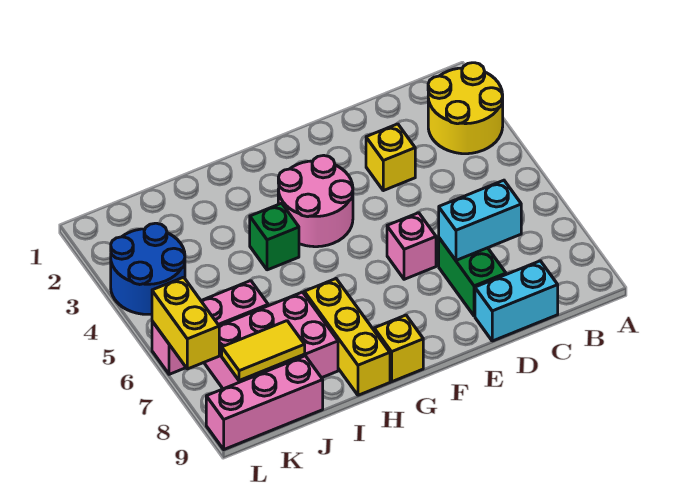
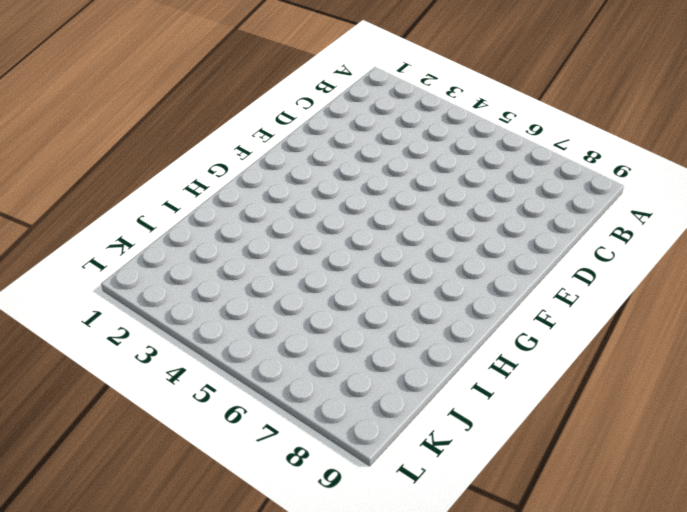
none -> yellow 2x2 round brick [428,63,503,154]
none -> cyan 1x2 brick [475,261,558,341]
none -> yellow 1x1 brick [366,124,415,191]

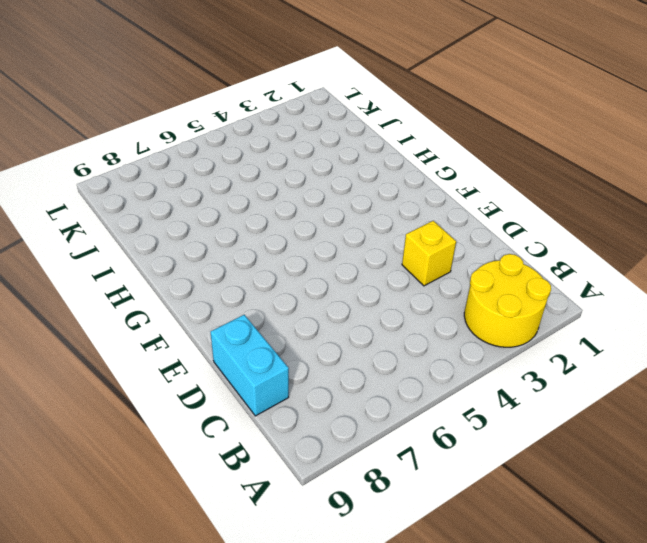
none -> green 1x2 brick [439,238,506,316]
none -> pink 1x1 brick [387,213,436,279]
none -> pink 2x2 round brick [278,155,353,247]

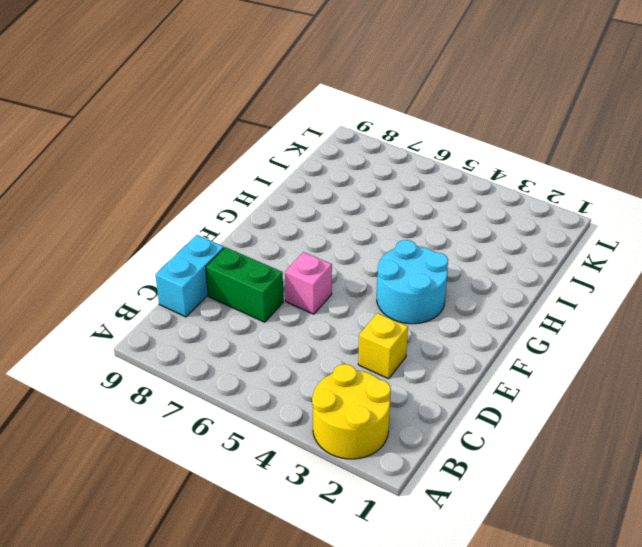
cyan 2x2 round brick [377,240,448,324] -> pink 2x2 round brick [278,155,353,247]
none -> yellow 1x1 brick [374,315,423,382]
none -> green 1x1 brick [250,203,299,270]
none -> yellow 1x3 brick [304,279,390,395]

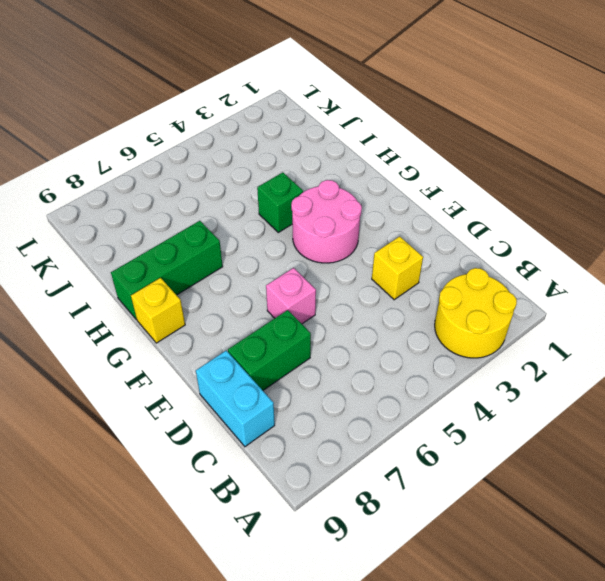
green 1x3 brick [111,221,223,320] -> yellow 1x3 brick [304,279,390,395]
none -> pink 2x3 brick [204,292,338,389]
none -> pink 1x3 brick [152,281,268,374]
none -> pink 1x3 brick [206,356,323,449]

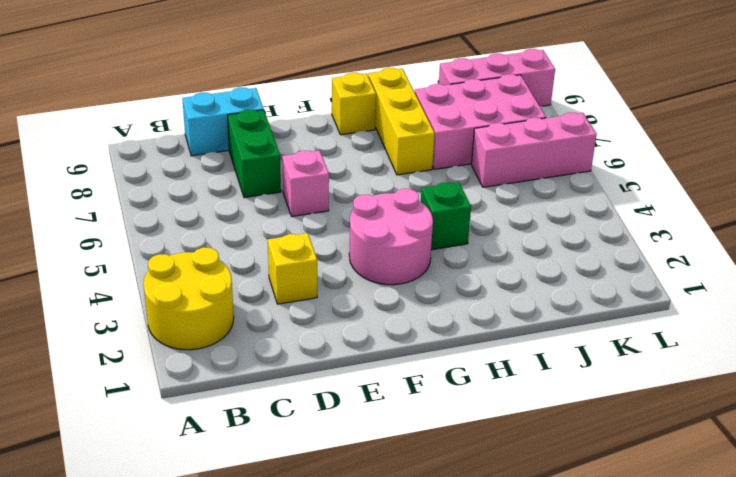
none -> blue 2x2 round brick [111,223,185,314]
none -> cyan 1x2 brick [439,180,521,260]
none -> yellow 1x2 tile [222,321,305,381]

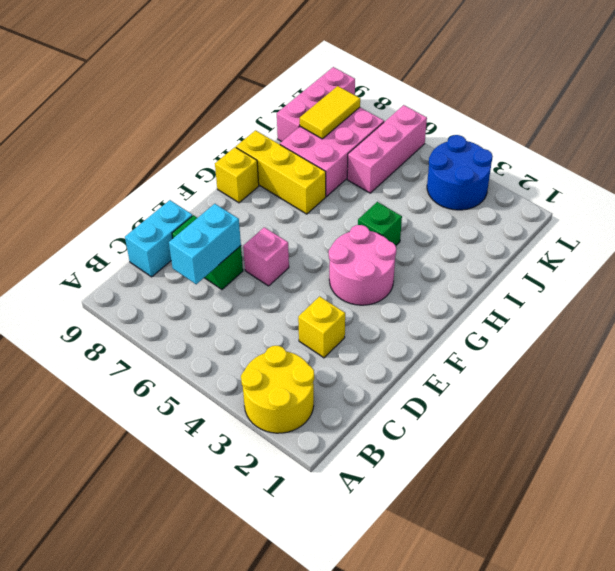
none -> yellow 1x2 brick [152,277,219,369]

